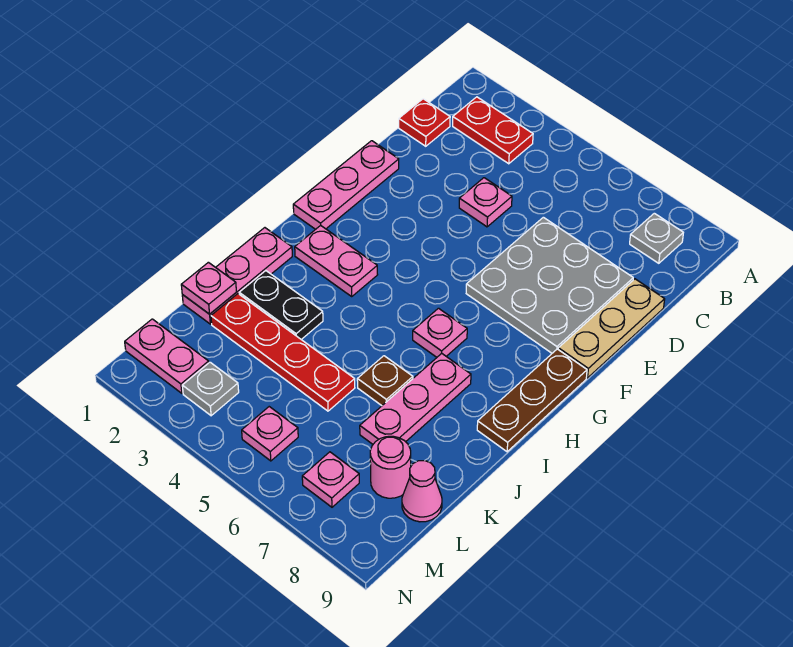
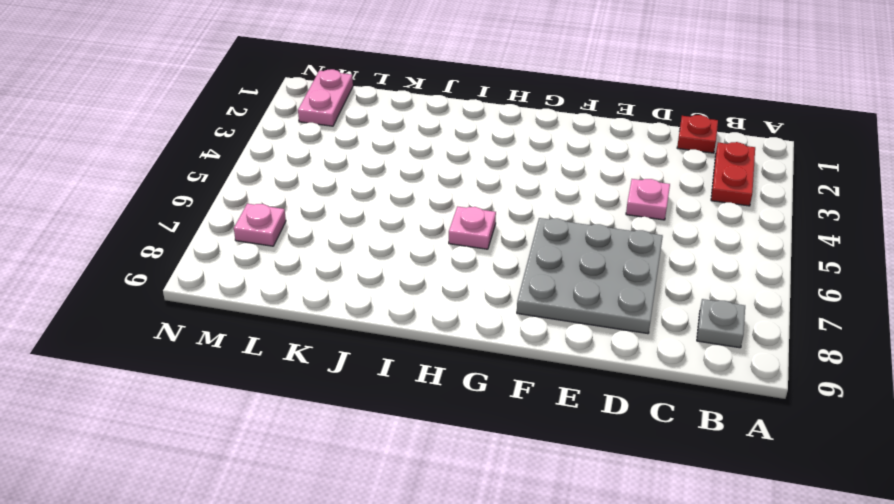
none -> tan 1x3 plate [558,279,665,378]
none -> pink 1x3 plate [293,141,399,229]
none -> brown 1x3 plate [477,349,587,452]

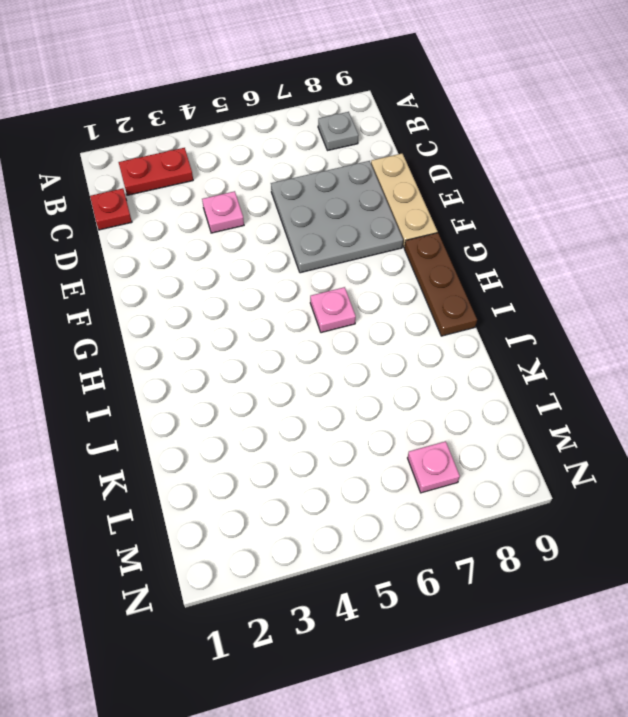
none -> pink 1x3 plate [293,141,399,229]
none -> pink 1x2 plate [295,225,378,296]
none -> pink 1x3 plate [182,228,292,324]

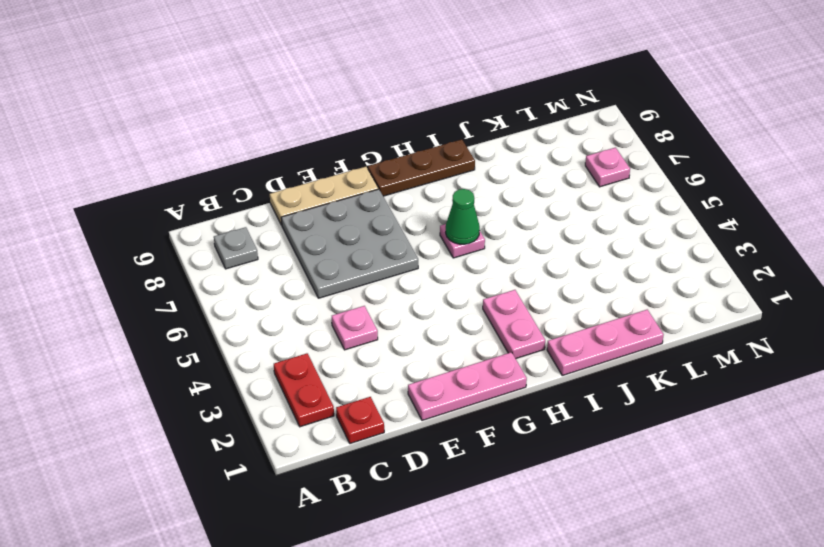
green 1x1 cone [446,189,480,244] -> none
none -> pink 1x3 plate [360,354,471,444]
none -> black 1x2 plate [239,271,323,340]
none -> brown 1x1 plate [357,356,413,406]

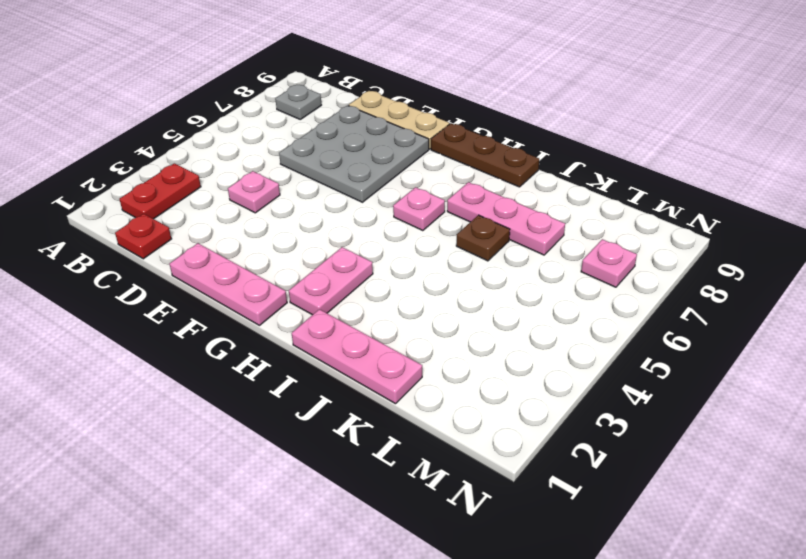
none -> black 1x2 plate [239,271,323,340]
none -> red 1x4 plate [211,294,355,411]
none -> pink 1x1 round brick [370,436,411,498]

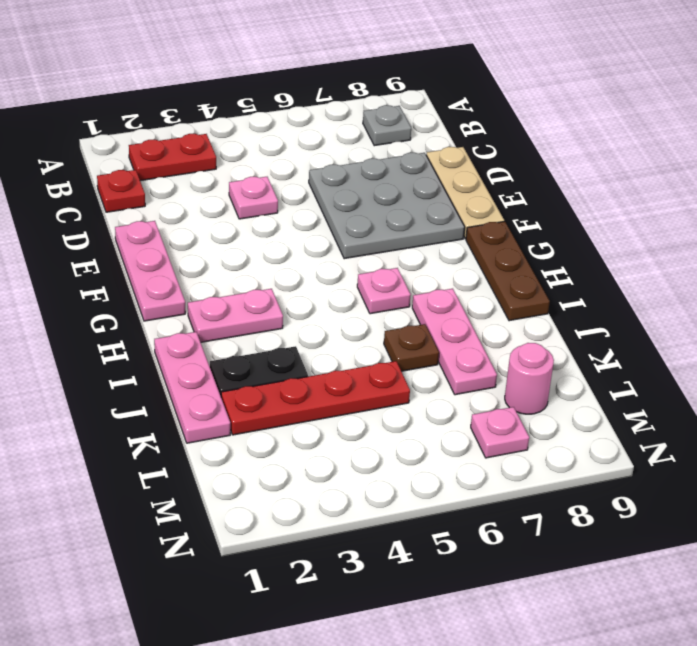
none -> pink 1x1 cone [402,461,442,522]
none -> pink 1x2 plate [125,319,209,393]
none -> grey 1x1 plate [182,362,239,416]

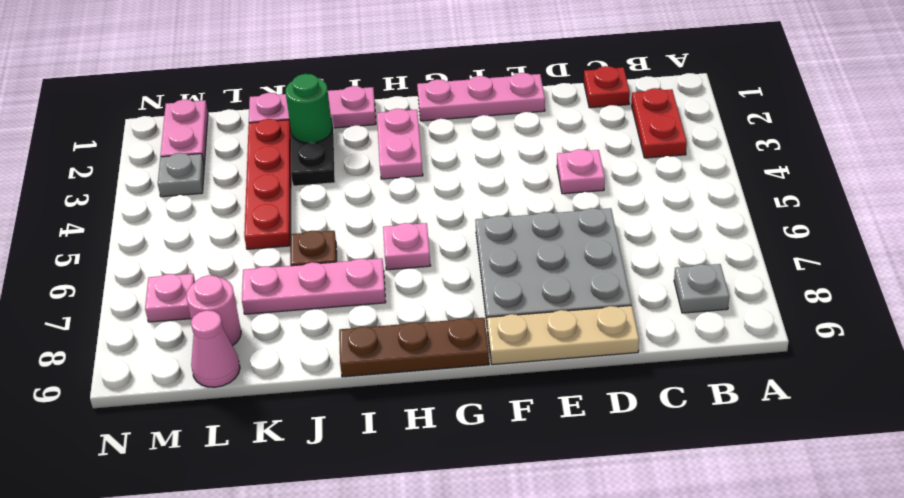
green 1x1 round brick [285,74,332,143] -> none
none -> pink 1x1 plate [242,407,298,461]
none -> pink 1x1 plate [181,262,236,314]

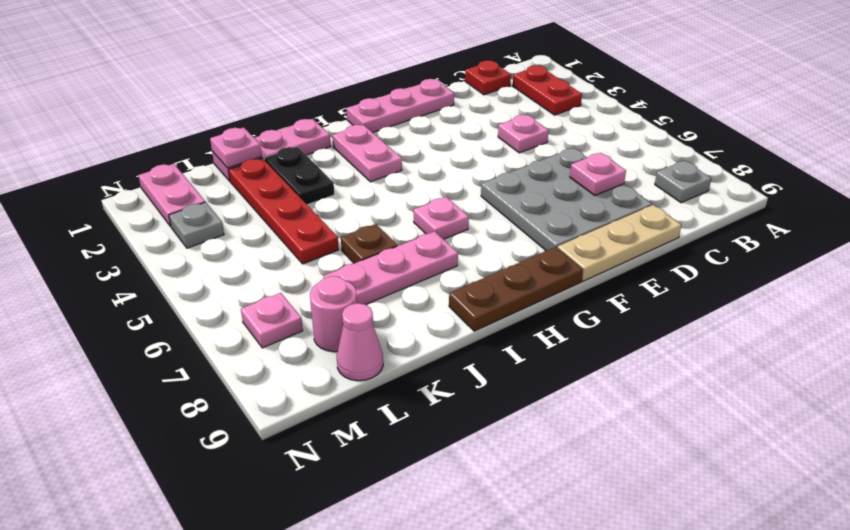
pink 1x1 plate [570,153,626,195] -> pink 1x1 plate moved to [242,407,298,461]

